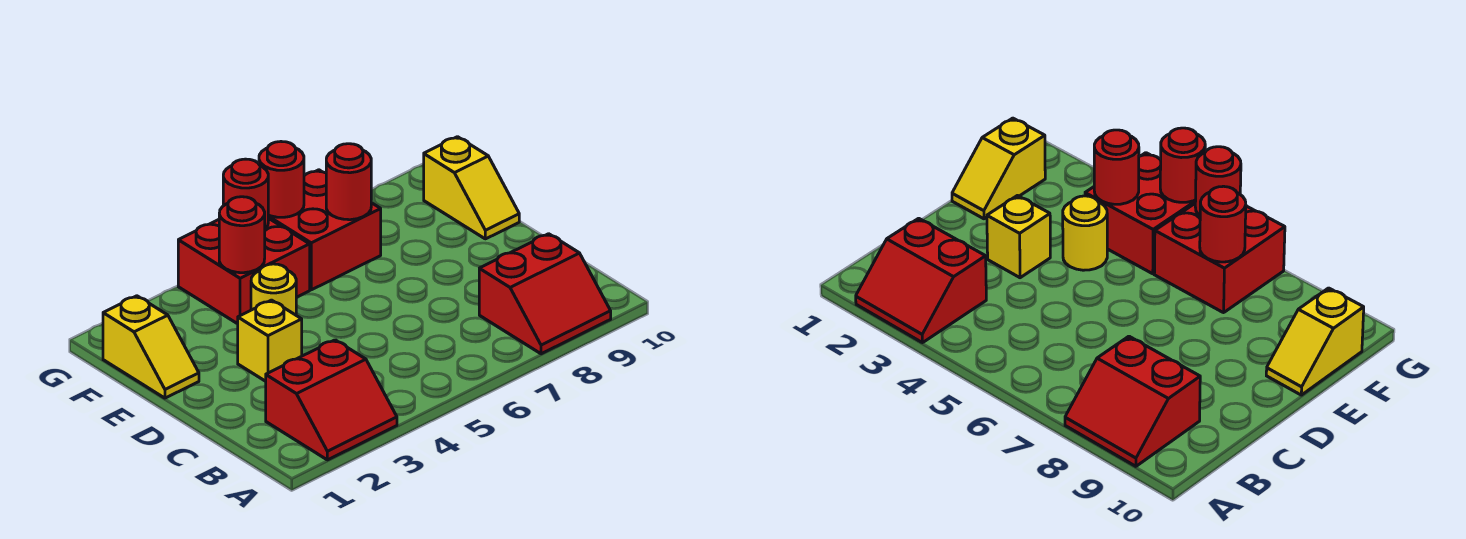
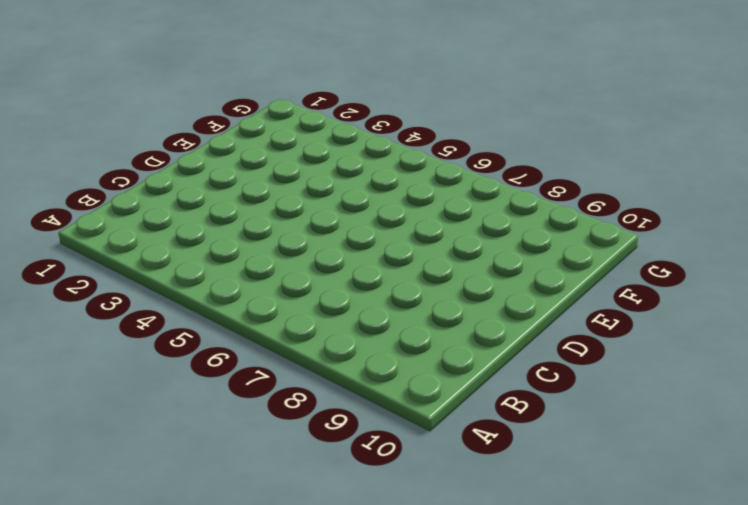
none -> red 2x2 slope [266,340,397,460]
none -> red 2x2 slope [479,234,611,354]
none -> yellow 1x1 brick [238,300,302,381]

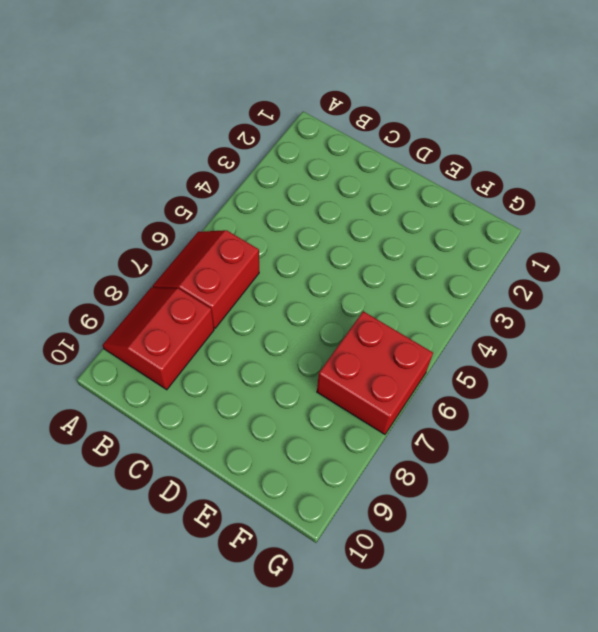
red 2x2 slope [152,230,259,328] -> red 2x2 slope moved to [266,340,397,460]
none -> yellow 1x1 brick [238,300,302,381]
none -> yellow 1x2 slope [103,296,199,398]
none -> yellow 1x1 round brick [251,264,296,315]

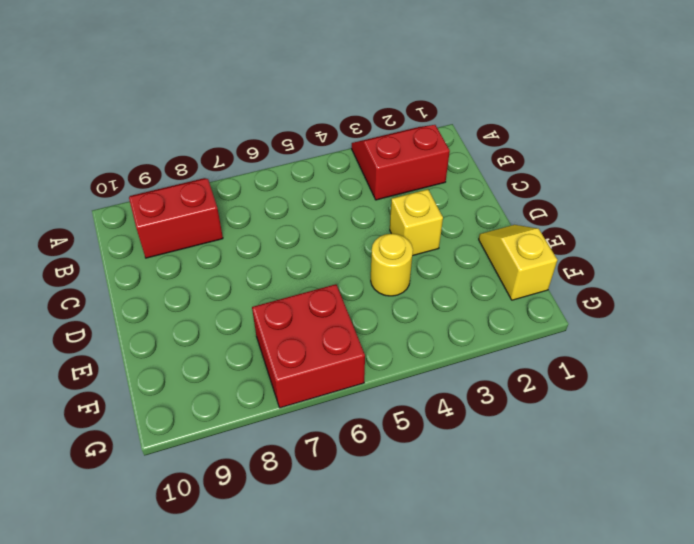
none -> yellow 1x2 slope [424,137,519,239]
none -> red 2x2 brick [178,218,310,324]
none -> red 1x1 round brick [219,197,265,273]

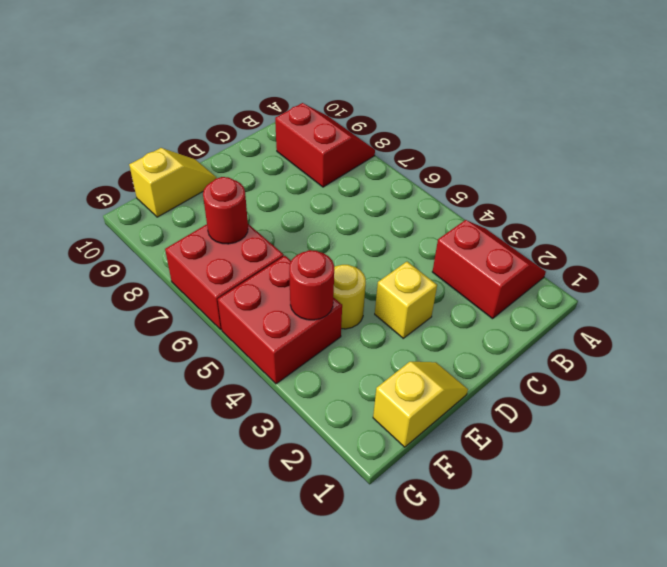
none -> red 1x1 round brick [223,159,268,229]
none -> red 1x1 round brick [259,142,304,217]

